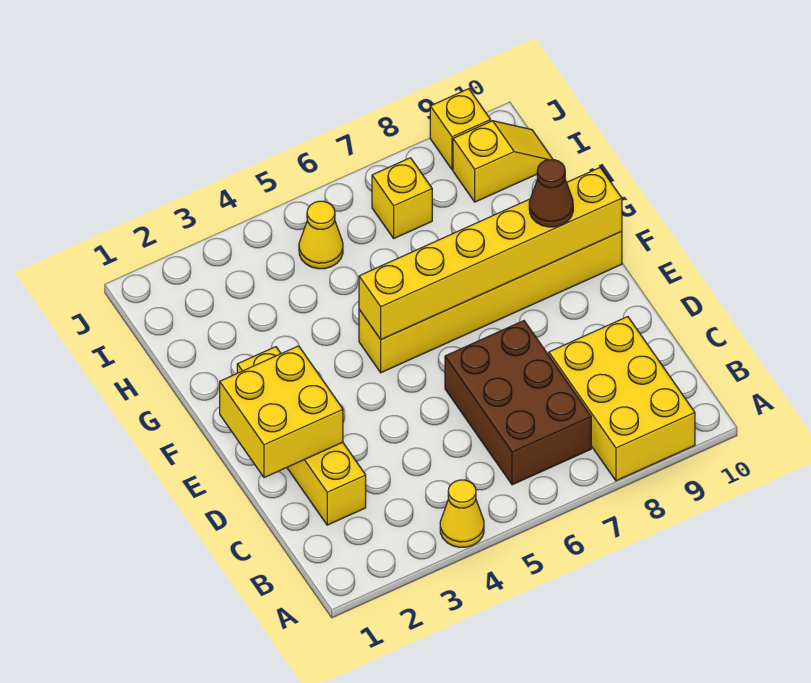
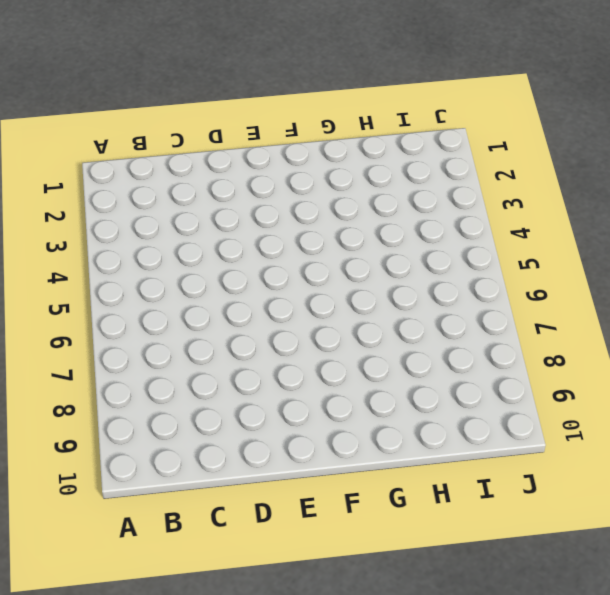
none -> yellow 1x1 cone [440,480,484,547]
none -> yellow 2x3 brick [549,317,695,481]
none -> brown 2x3 brick [445,321,591,485]

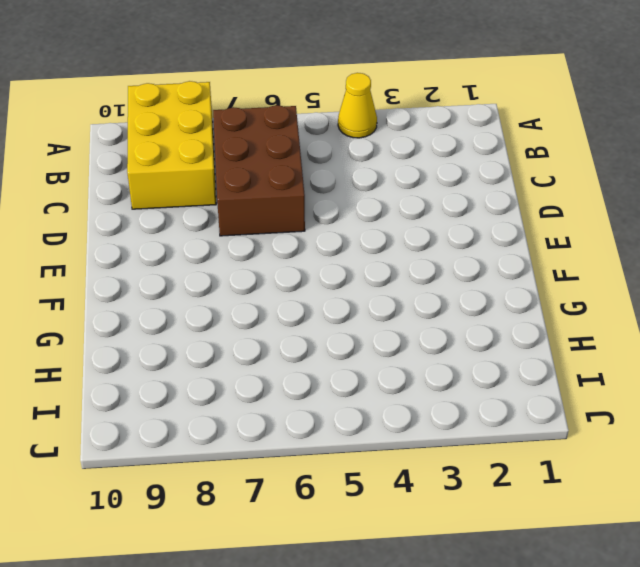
none -> yellow 1x4 brick [237,347,366,525]
none -> yellow 1x6 brick [359,232,622,373]
none -> yellow 1x1 cone [299,201,343,269]

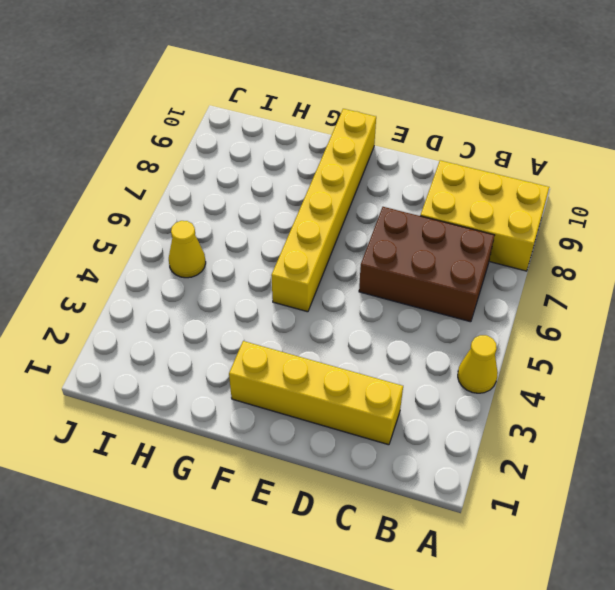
none -> yellow 1x1 brick [372,158,432,238]
none -> yellow 1x2 slope [453,121,553,202]
none -> yellow 1x1 brick [430,89,491,170]

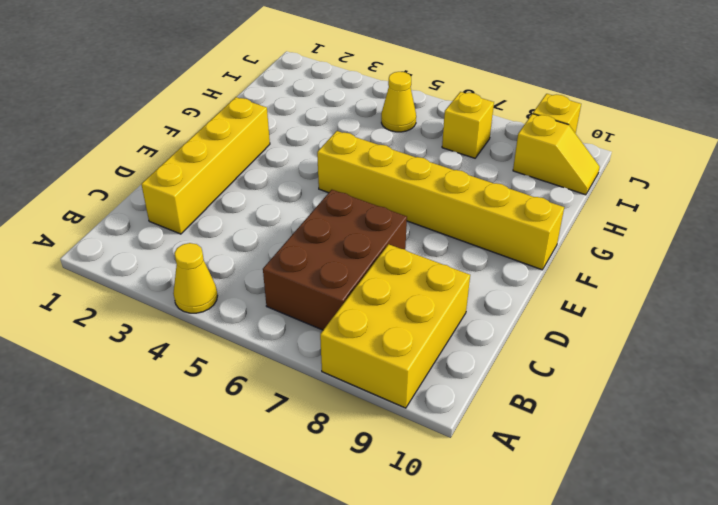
none -> yellow 2x2 brick [220,346,343,478]
none -> yellow 1x6 brick [359,168,622,340]
none -> brown 1x1 cone [529,160,573,227]

